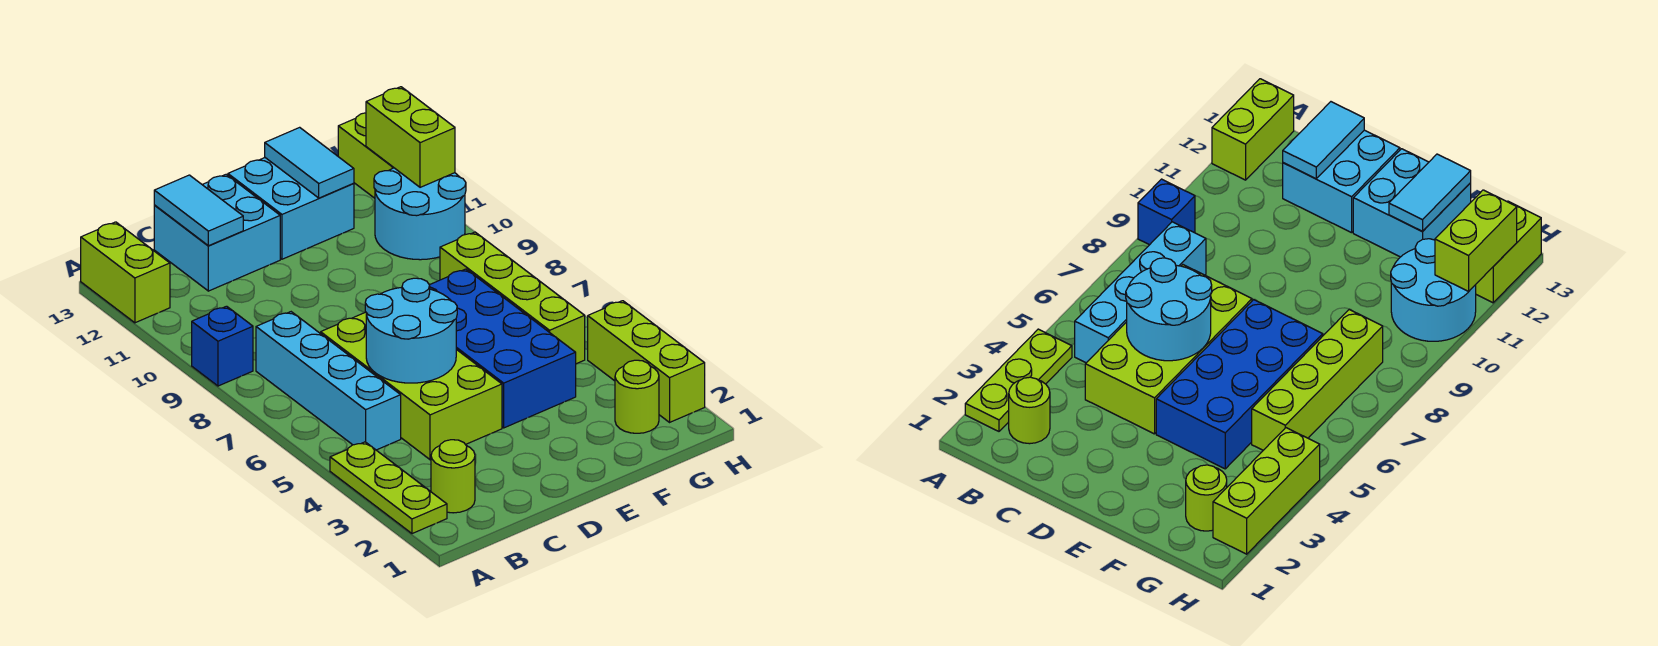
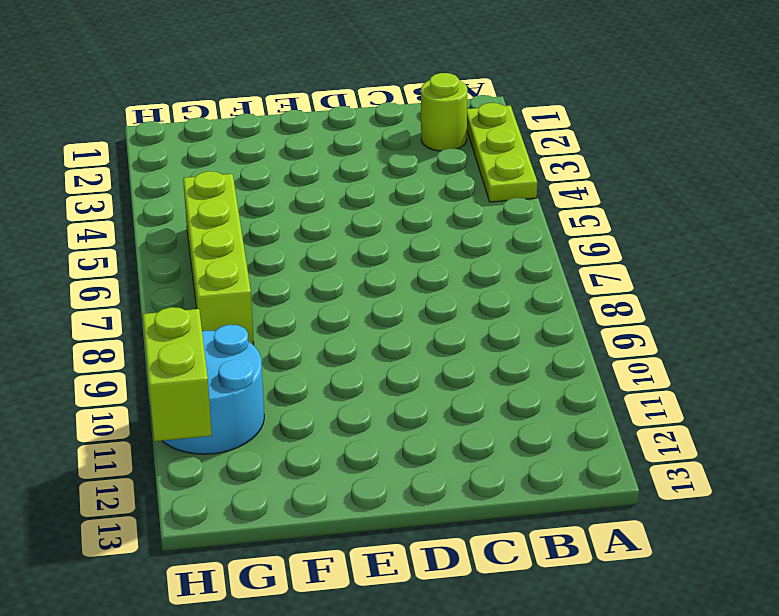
none -> blue 1x1 brick [192,306,253,386]
none -> lime 1x2 brick [81,222,170,323]
none -> cyan 1x4 brick [256,312,401,450]

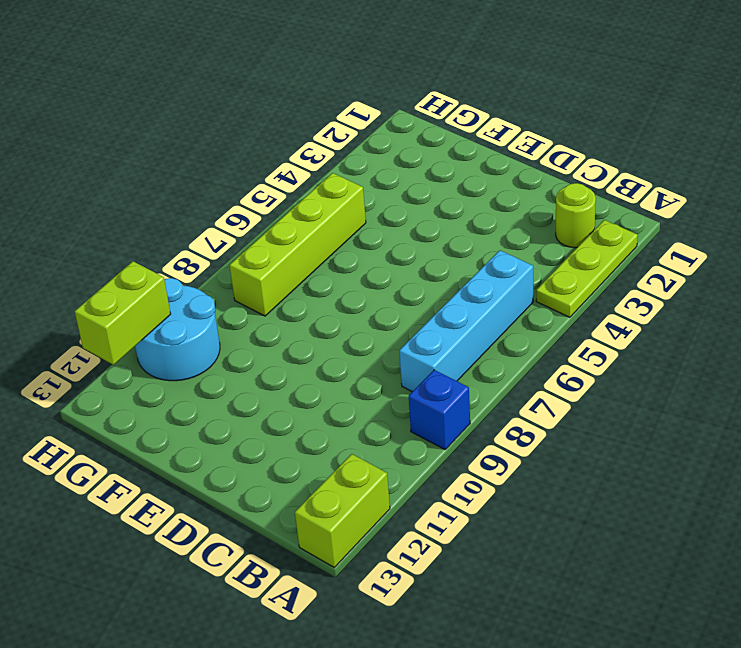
none -> lime 2x4 brick [321,312,502,460]
none -> cyan 2x2 brick [154,174,280,291]
none -> blue 2x4 brick [430,269,576,428]

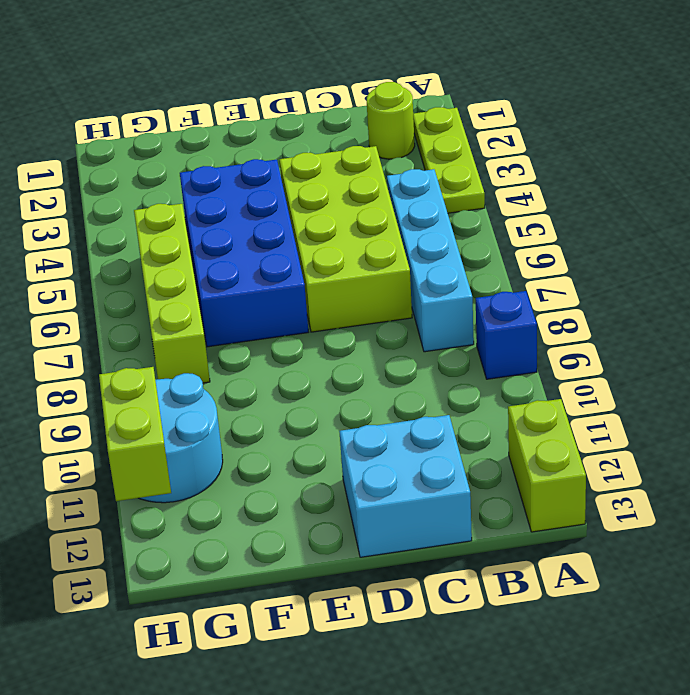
none -> cyan 2x2 brick [228,158,354,259]
none -> lime 1x1 round brick [615,360,659,433]
none -> lime 1x3 brick [588,301,705,422]

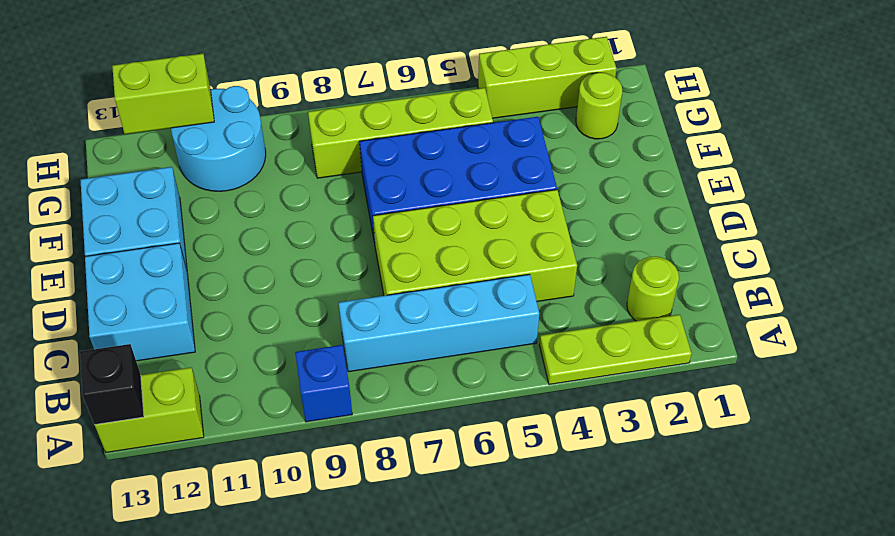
black 1x1 brick [80,344,144,425] -> none
none -> lime 1x2 brick [338,113,394,198]
none -> cyan 2x2 round brick [365,278,457,383]
none -> cyan 1x2 tile [154,175,243,246]

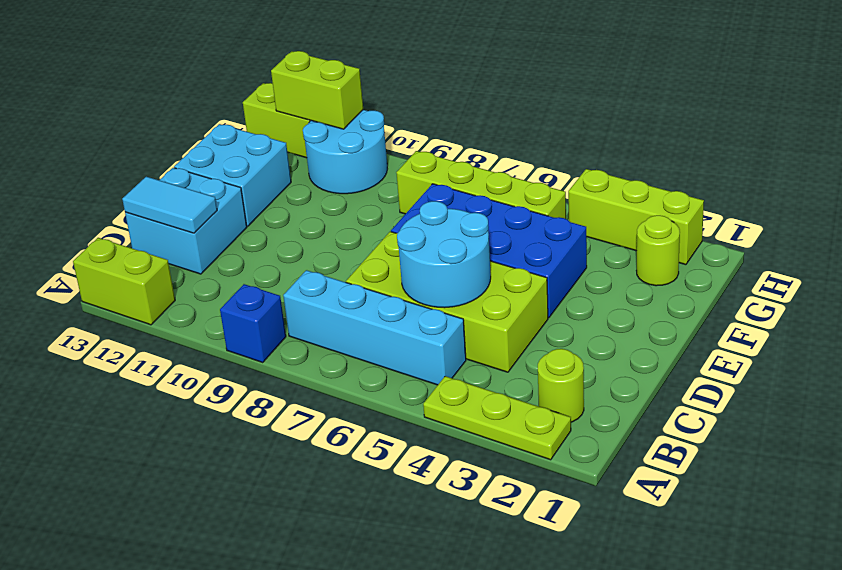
none -> cyan 1x2 tile [265,127,354,198]

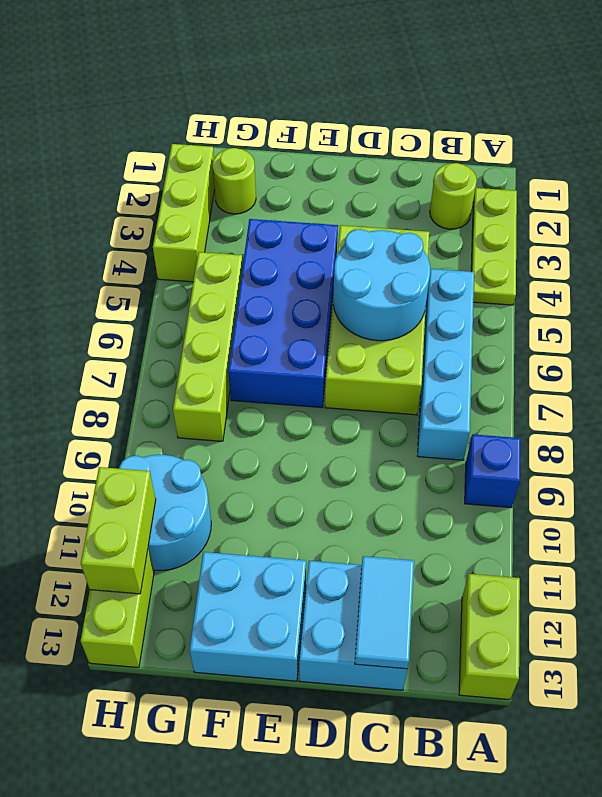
none -> cyan 1x2 tile [265,127,354,198]

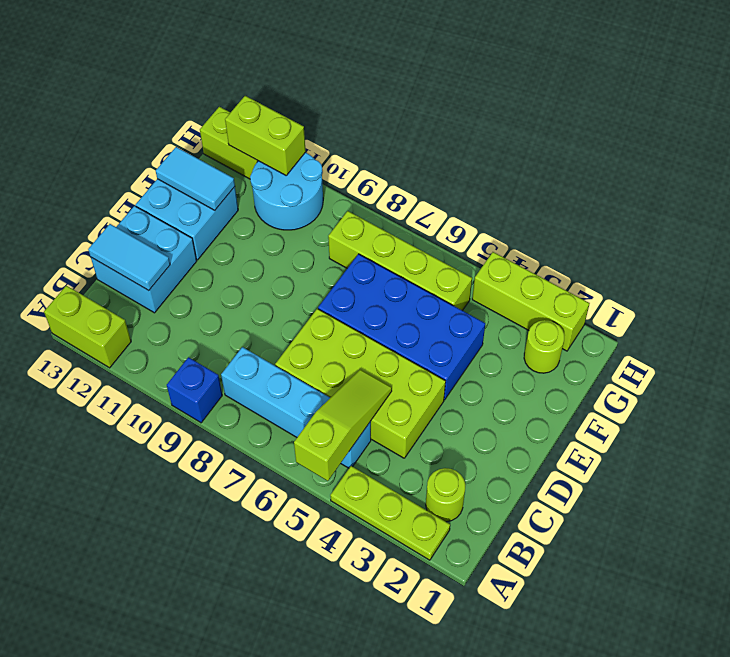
lime 1x3 slope [294,369,392,481] -> cyan 2x2 round brick [365,278,457,383]

